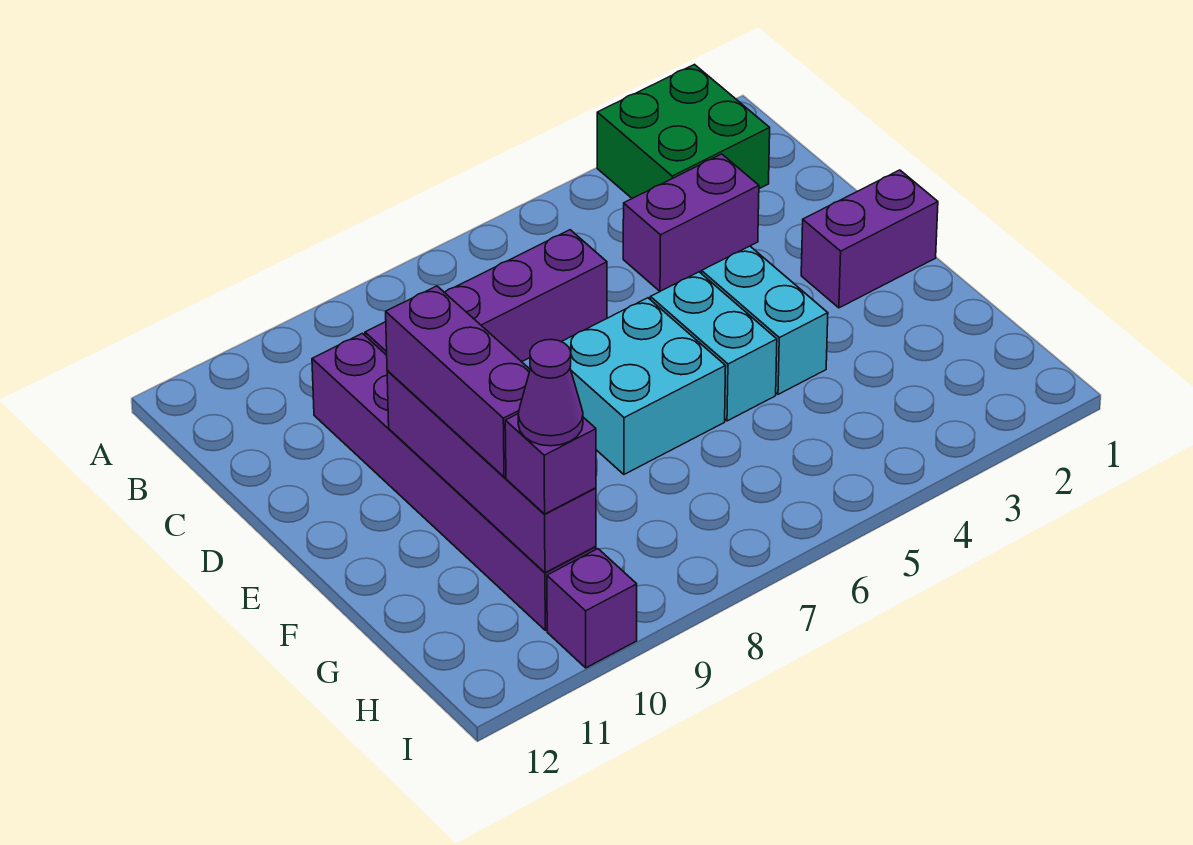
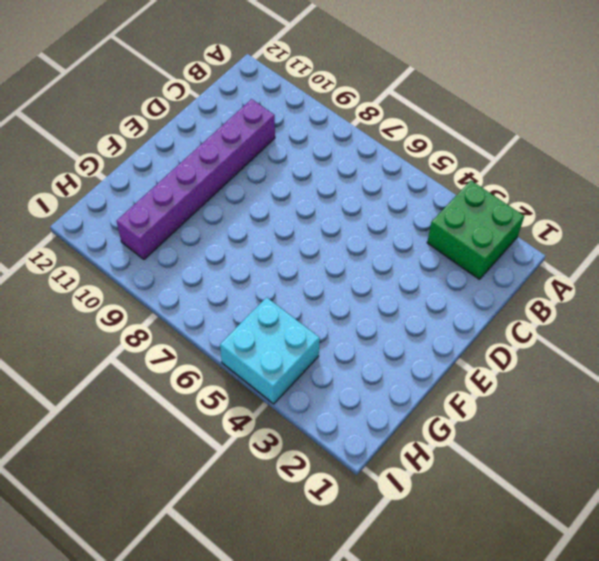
cyan 2x2 brick [220,297,320,404] -> cyan 2x2 brick moved to [562,298,726,474]
none -> purple 1x2 brick [623,154,759,291]
none -> purple 1x4 brick [365,230,607,362]
none -> purple 1x2 brick [801,170,938,308]

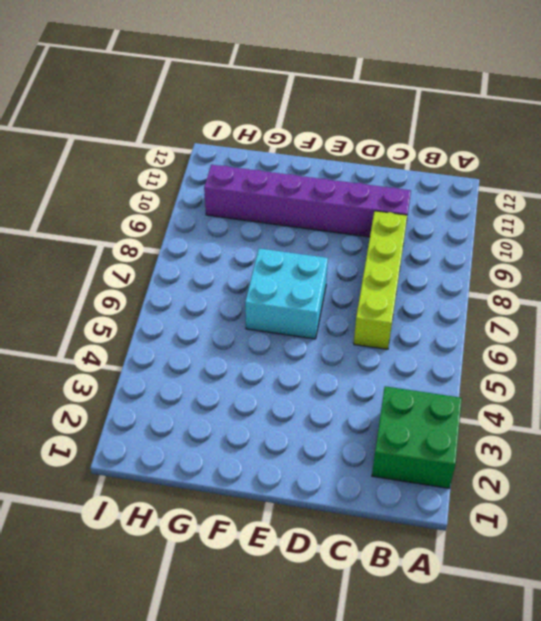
lime 1x4 brick [354,211,407,349] -> purple 1x4 brick [365,230,607,362]
none -> purple 1x2 brick [623,154,759,291]
none -> purple 1x2 brick [801,170,938,308]
none -> cyan 1x2 brick [702,246,828,394]

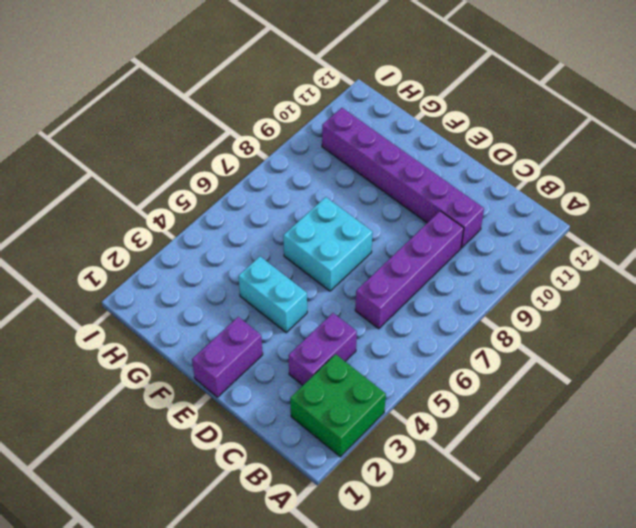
none -> cyan 1x2 brick [650,272,777,421]
none -> purple 1x1 brick [547,549,637,668]
none -> purple 1x4 brick [387,371,596,573]

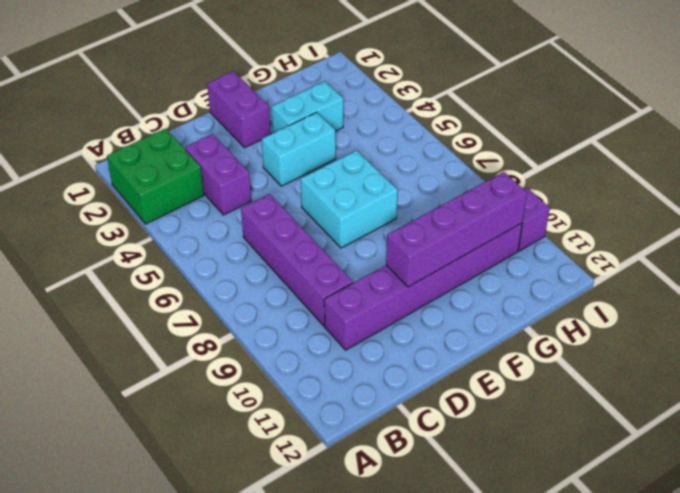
cyan 1x2 brick [271,81,343,133] -> cyan 1x2 brick moved to [650,272,777,421]
none -> purple 1x3 brick [386,286,530,477]
none -> purple 1x1 brick [505,414,596,514]
none -> purple 1x1 cone [518,339,583,446]

